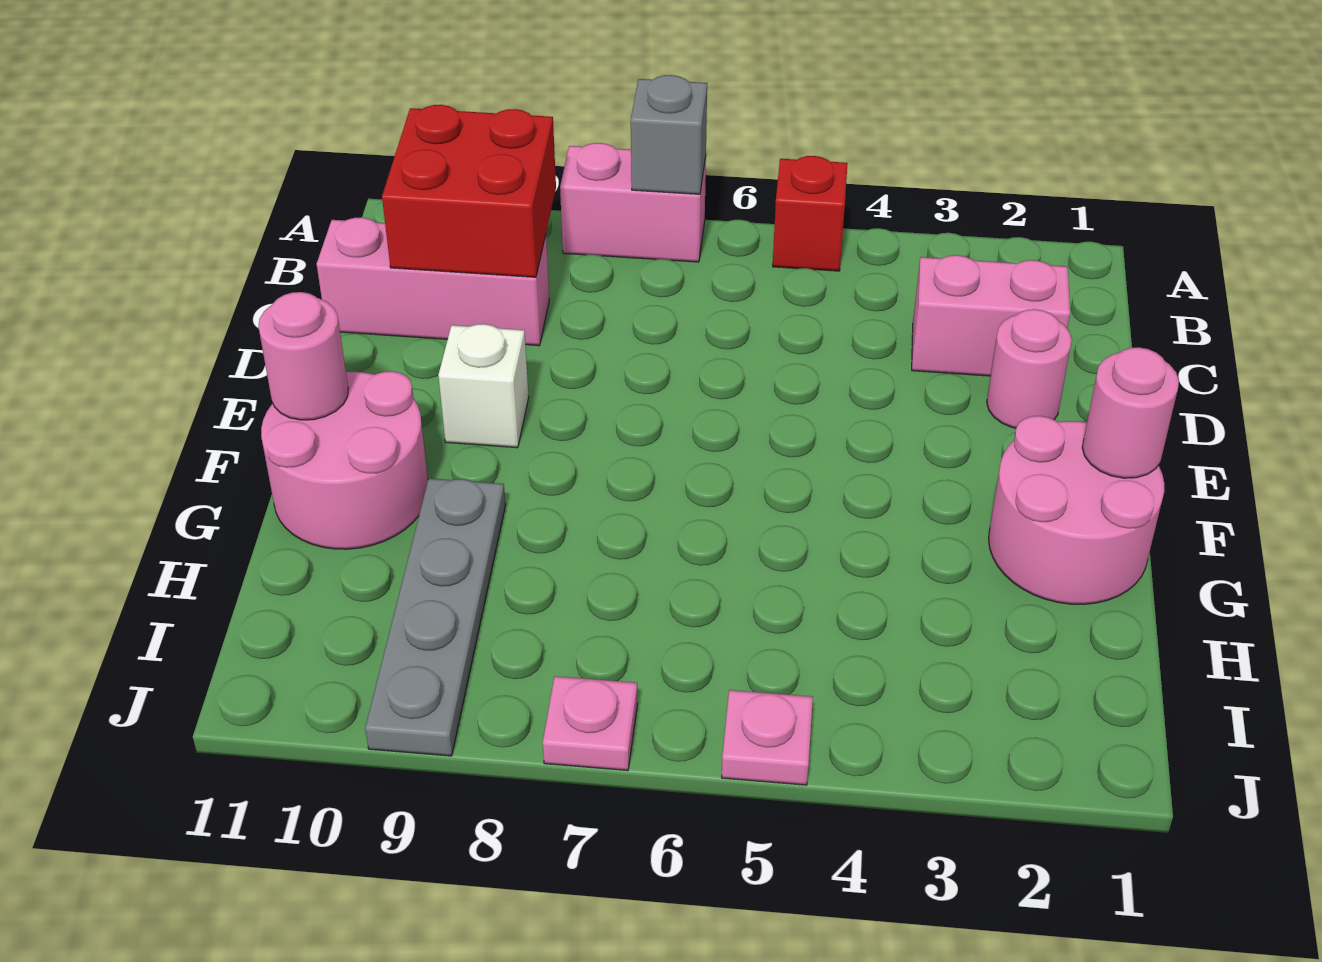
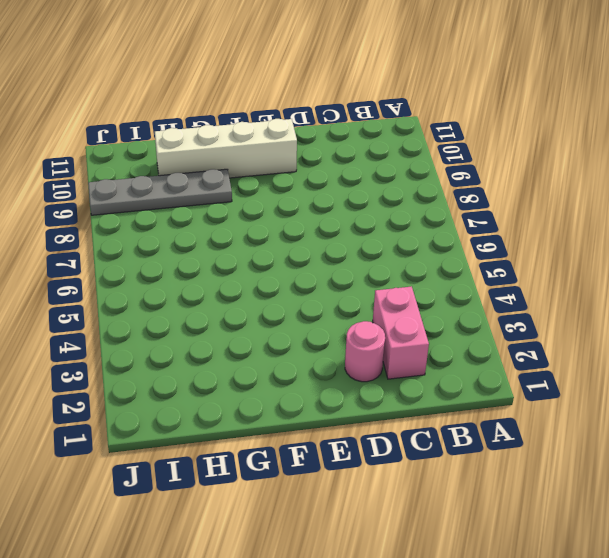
white 1x4 brick [155,119,297,178] -> pink 2x2 round brick [261,371,428,549]
none -> red 1x1 brick [773,156,847,271]
none -> pink 1x2 brick [560,143,706,262]
none -> pink 1x3 brick [317,217,549,346]

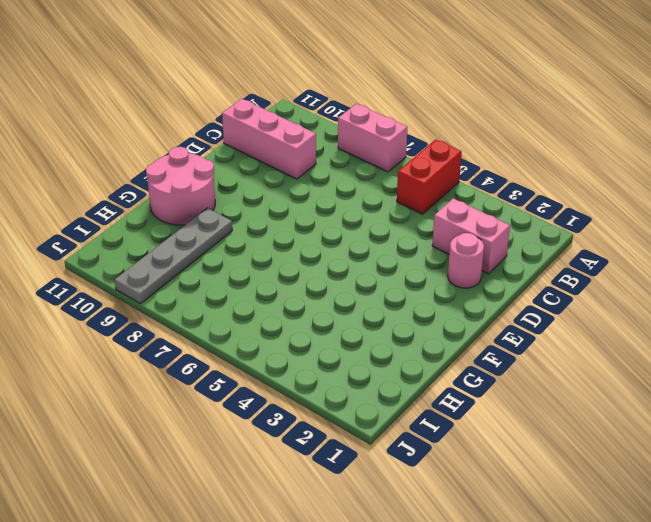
red 1x2 brick [397,139,462,214] -> red 1x1 brick [773,156,847,271]
none -> white 1x1 brick [438,324,529,448]
none -> pink 2x2 round brick [989,416,1164,604]
none -> pink 1x1 plate [722,690,813,785]

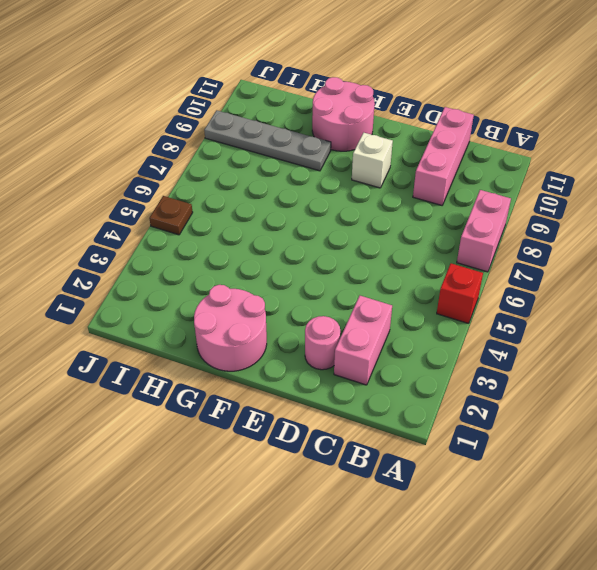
brown 1x1 plate [149,196,193,235] -> pink 1x1 plate [722,690,813,785]
none -> pink 1x1 plate [543,676,637,771]
none -> grey 1x1 brick [631,75,707,194]
none -> red 2x2 brick [382,105,556,277]

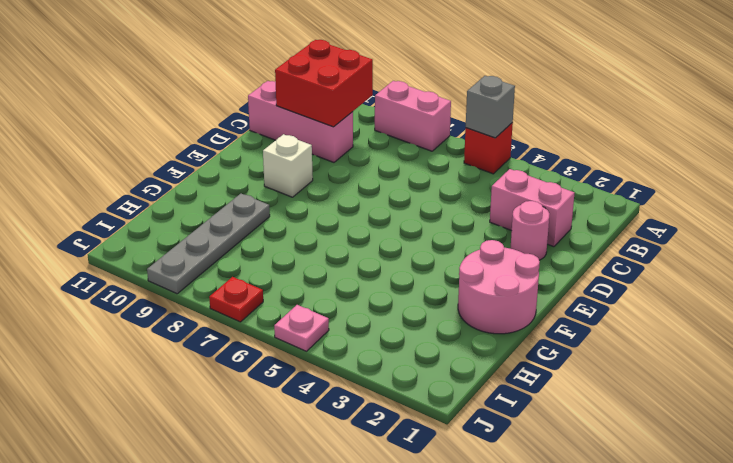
grey 1x1 brick [466,76,515,138] -> grey 1x1 brick moved to [631,75,707,194]
red 1x1 plate [209,277,263,322] -> pink 1x1 plate [543,676,637,771]
none -> pink 2x2 round brick [261,371,428,549]
none -> pink 1x1 round brick [1082,347,1179,478]
none -> pink 1x1 round brick [258,292,348,420]

